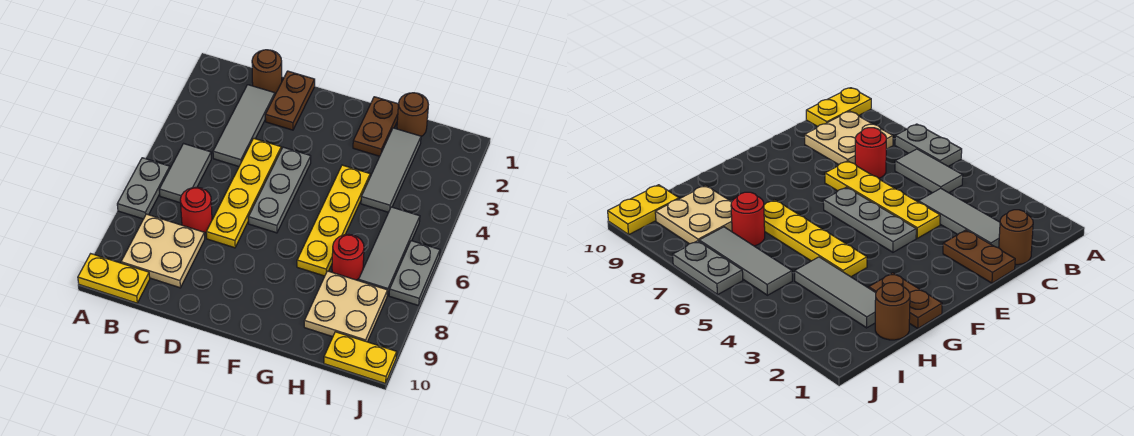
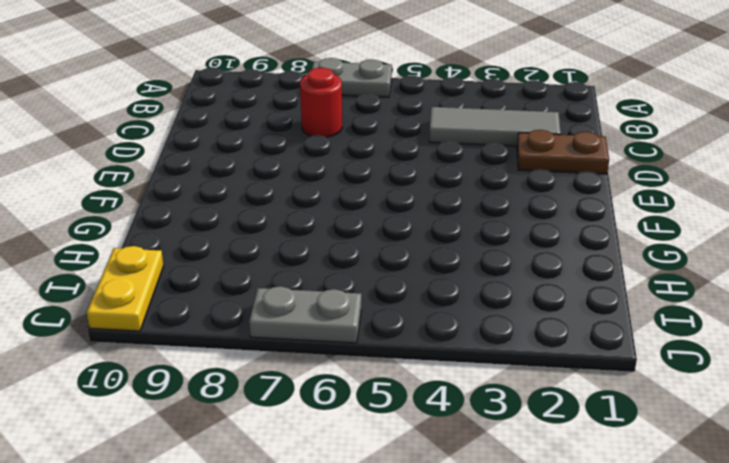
none -> yellow 1x2 plate [78,254,150,303]
none -> grey 1x2 tile [159,144,211,203]
none -> tan 2x2 plate [121,214,205,288]

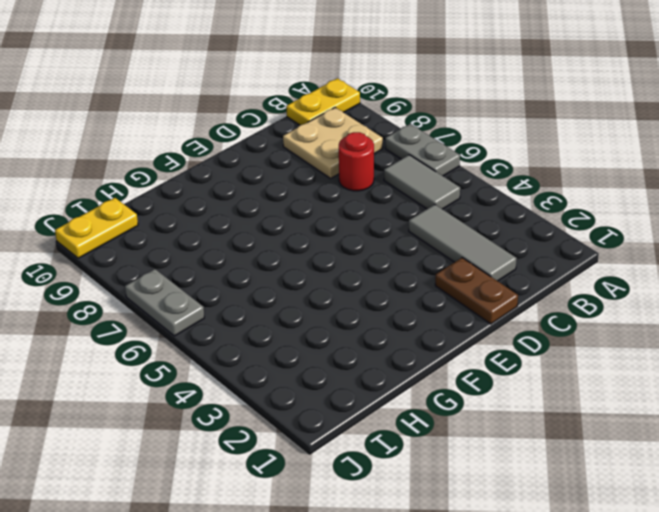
none -> brown 1x1 round brick [252,50,282,94]
none -> yellow 1x4 plate [206,138,281,248]
none -> grey 1x3 plate [248,147,311,233]

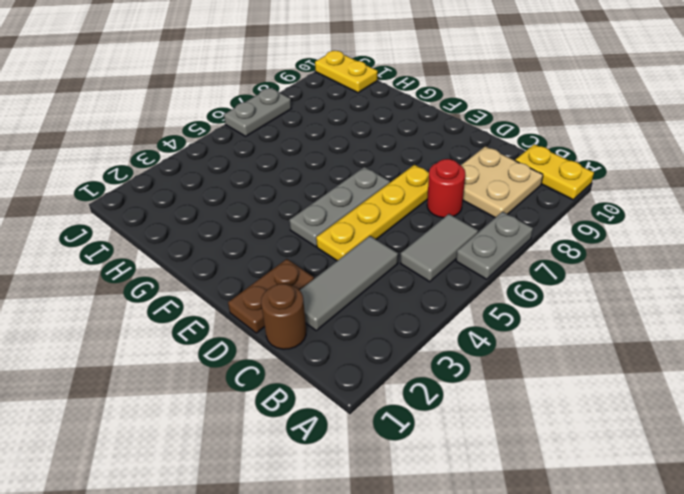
none -> brown 1x2 plate [353,97,398,156]
none -> yellow 1x4 plate [297,165,370,276]
none -> brown 1x1 round brick [397,93,428,137]

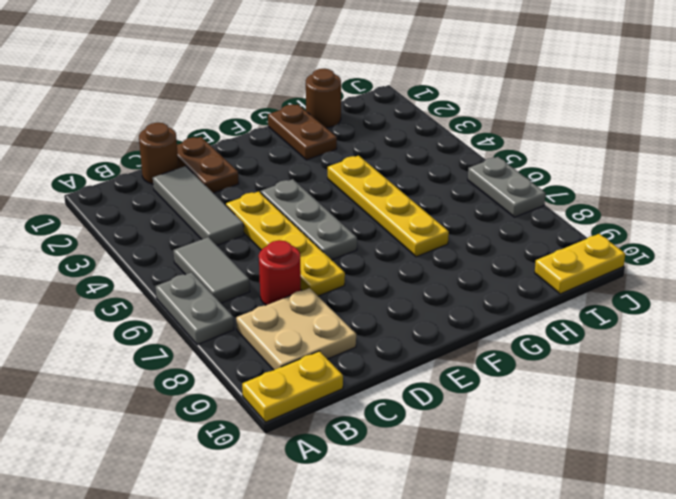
none -> grey 1x3 tile [361,128,421,212]
none -> red 1x1 round brick [332,234,364,280]
none -> tan 2x2 plate [304,271,388,342]

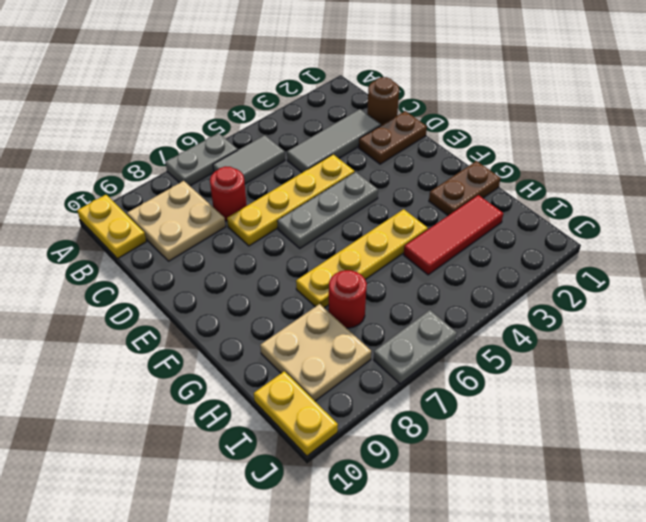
red 1x3 tile [404,195,503,275] -> grey 1x3 tile [361,128,421,212]
none -> brown 1x1 round brick [397,93,428,137]
none -> grey 1x3 tile [359,207,420,296]

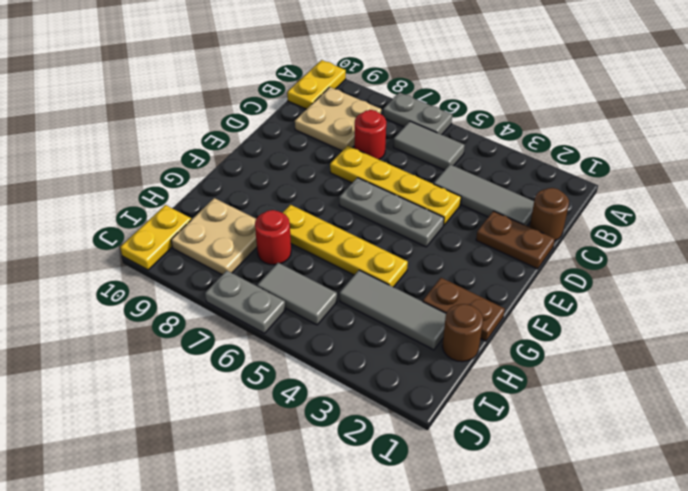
grey 1x2 tile [257,263,337,325] -> grey 1x3 tile [359,207,420,296]

